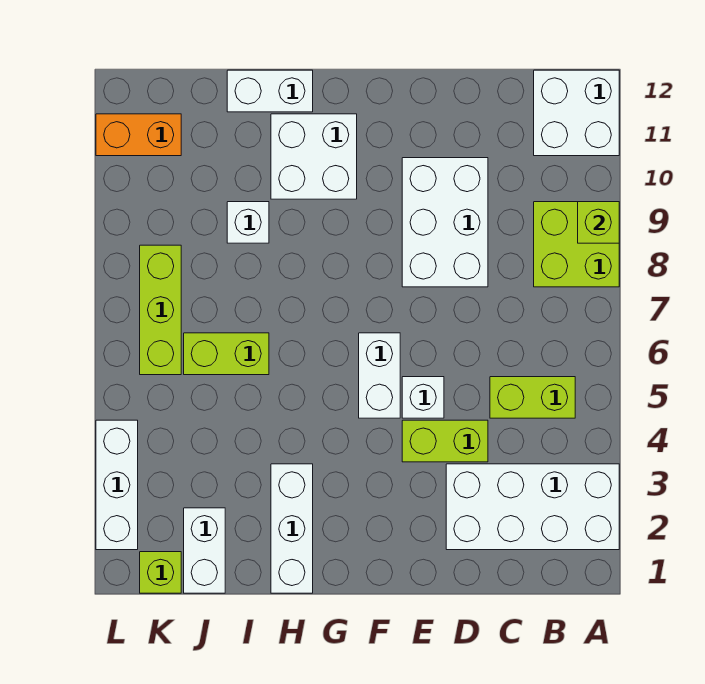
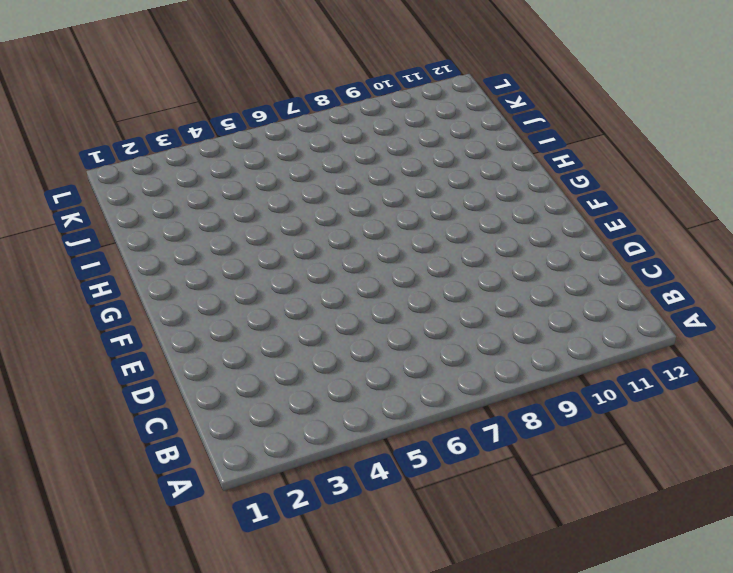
none -> white 2x4 brick [446,464,619,550]
none -> lime 2x2 brick [534,202,619,287]
none -> white 2x2 brick [534,70,619,156]

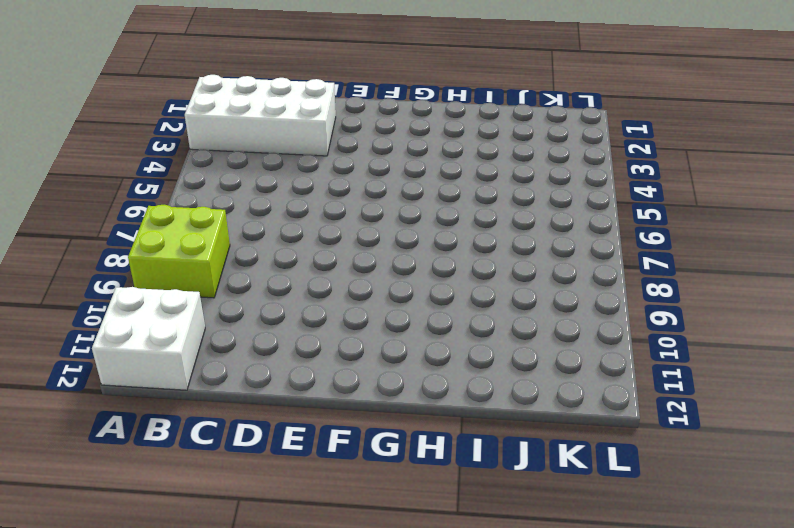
none -> lime 1x2 brick [490,377,575,418]
none -> lime 1x2 brick [402,420,488,462]
none -> white 2x3 brick [402,158,488,287]

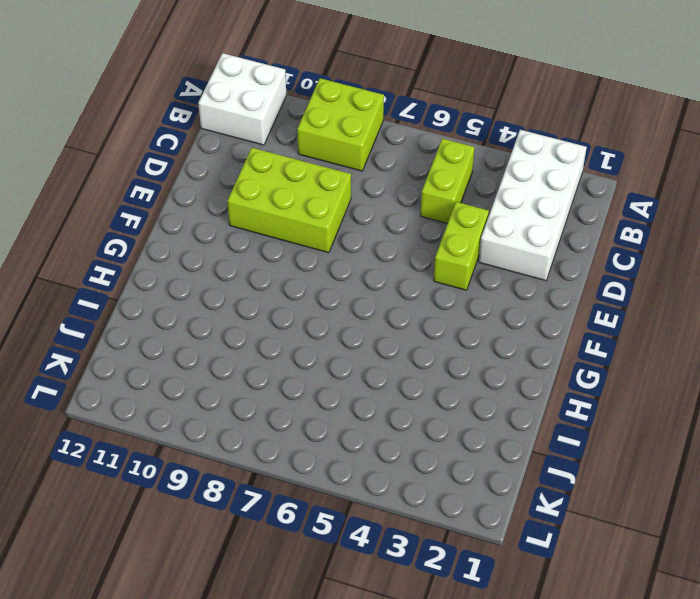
lime 2x3 brick [227,148,351,253] -> white 2x3 brick [402,158,488,287]
none -> white 1x1 brick [402,377,444,418]
none -> white 1x2 brick [359,333,400,418]
none -> white 2x2 brick [271,114,357,199]

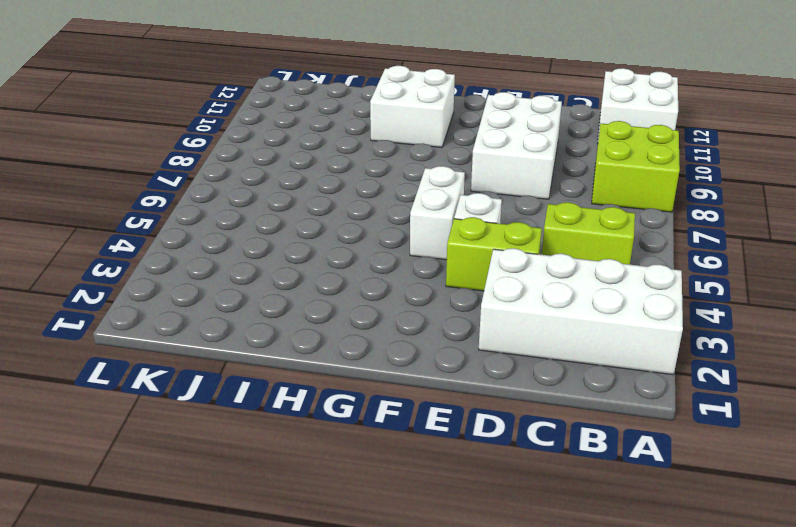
none -> white 1x3 brick [271,464,313,593]
none -> white 1x2 brick [227,70,313,112]
none -> lime 1x2 brick [184,333,269,375]

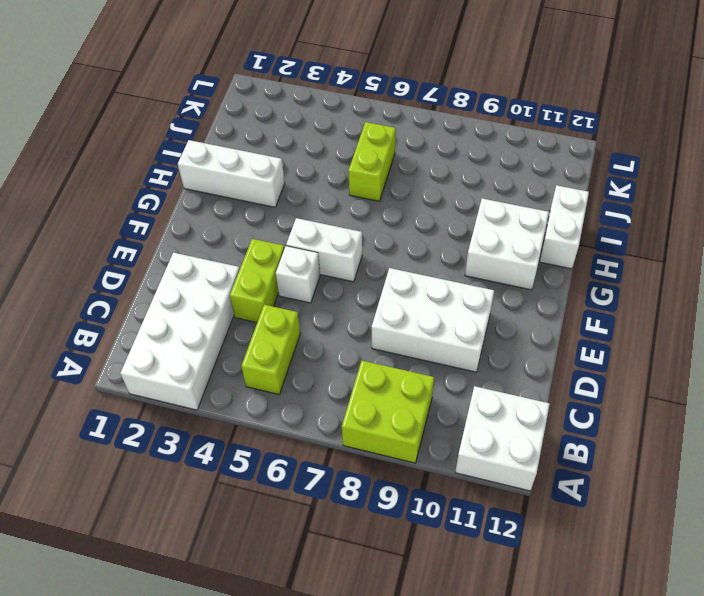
none -> white 1x1 brick [227,202,269,243]
none -> white 1x2 brick [184,508,225,593]
none -> lime 1x1 brick [140,552,181,593]

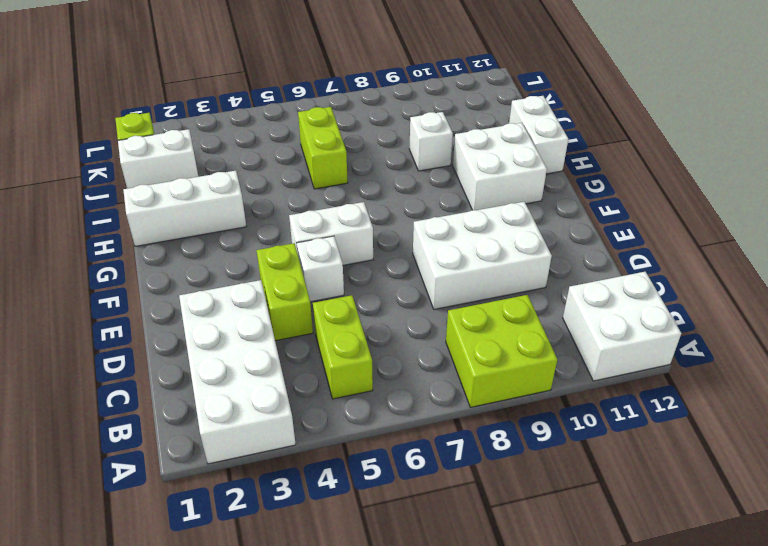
none -> lime 1x3 brick [140,245,181,375]
none -> orange 1x2 brick [96,114,181,156]
none -> white 1x3 brick [96,420,138,550]

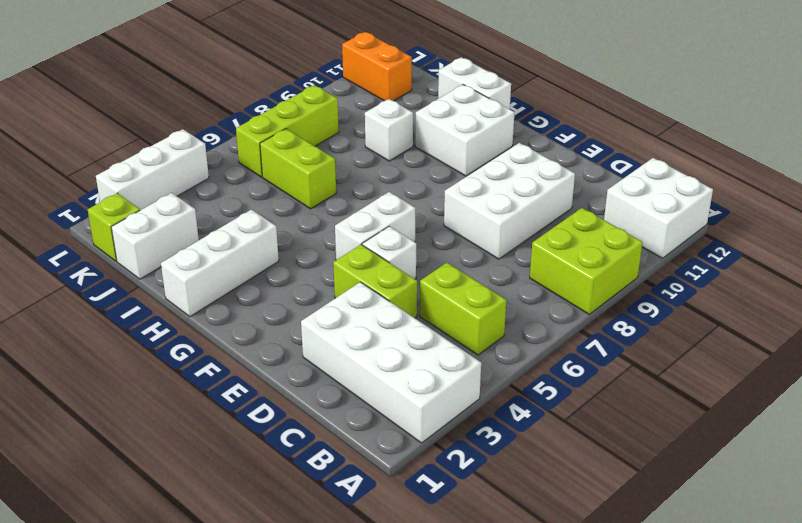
none -> lime 1x1 brick [578,202,619,243]

